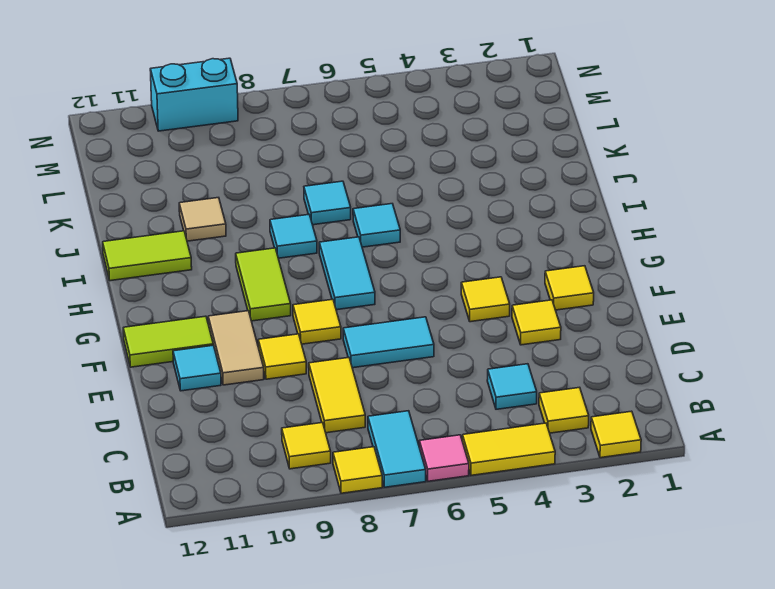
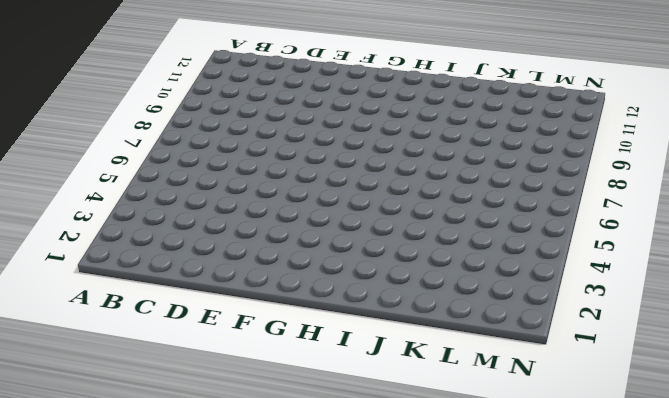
none -> yellow 1x1 tile [591,411,641,458]
none -> yellow 1x2 tile [462,423,555,475]
none -> pink 1x1 tile [419,435,469,481]

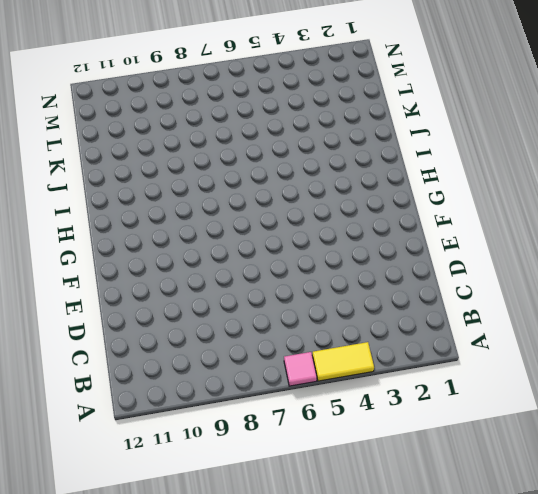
none -> yellow 1x1 tile [591,411,641,458]
none -> cyan 1x2 tile [368,411,426,487]
none -> yellow 1x1 tile [333,447,382,493]

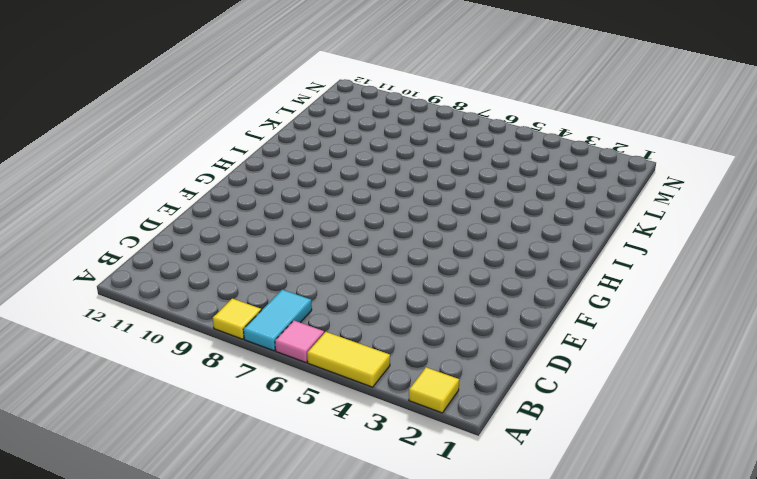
none -> yellow 1x1 tile [539,387,589,433]
none -> yellow 1x1 tile [282,423,331,469]
none -> cyan 1x1 tile [487,364,537,409]

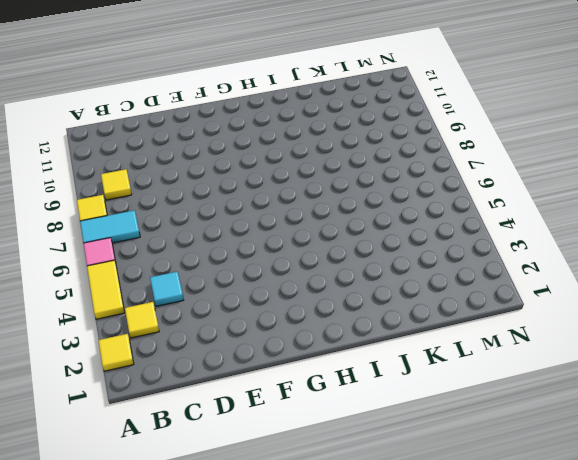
none -> yellow 1x2 tile [309,358,365,433]
none -> yellow 1x1 tile [512,300,561,345]
none -> cyan 1x2 tile [343,317,434,368]

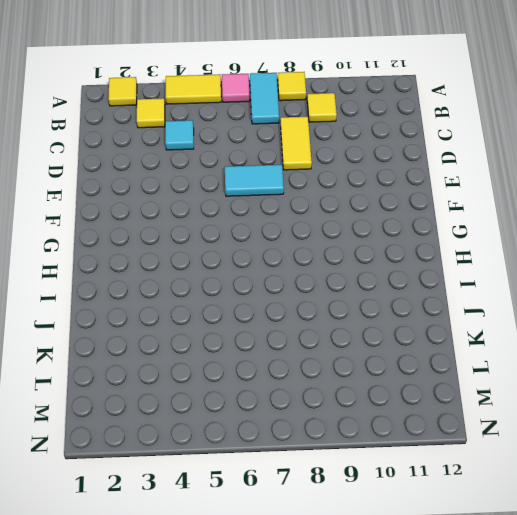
none -> yellow 1x1 tile [512,300,561,345]
none -> yellow 1x1 tile [258,334,306,379]
none -> tan 1x2 tile [208,311,264,385]

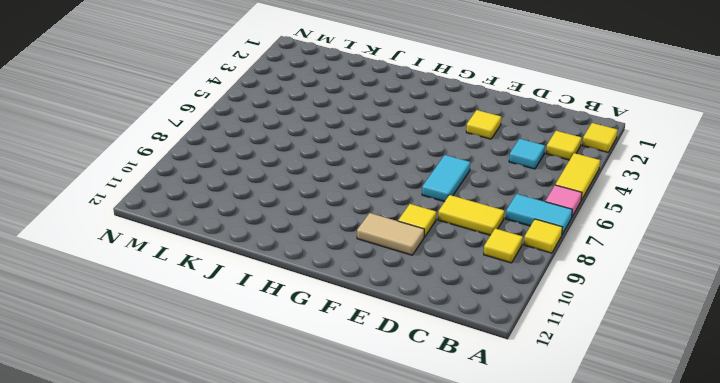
none -> cyan 1x1 tile [173,345,221,391]
none -> yellow 1x1 tile [545,266,594,310]
none -> yellow 1x1 tile [461,277,510,322]

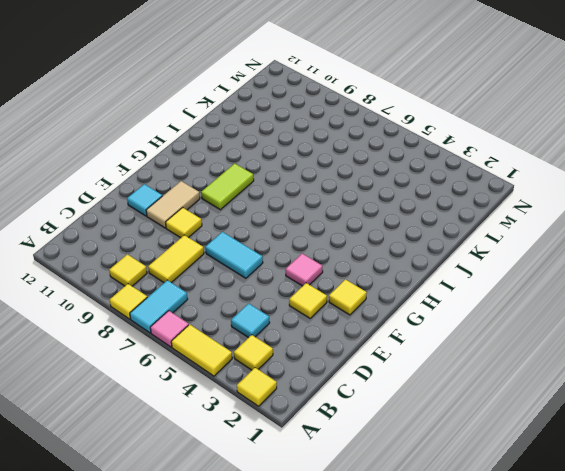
pink 1x1 tile [285,254,323,286] -> yellow 1x1 tile [461,277,510,322]
none -> yellow 1x1 tile [293,299,341,344]
none -> lime 1x2 tile [123,316,213,367]
none -> cyan 1x2 tile [319,237,375,310]

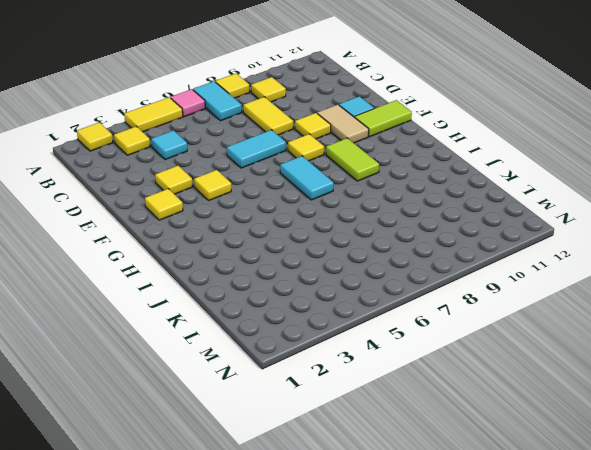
none -> cyan 1x1 tile [353,204,400,247]
none -> cyan 1x1 tile [270,214,317,258]
none -> lime 1x2 tile [103,231,192,281]

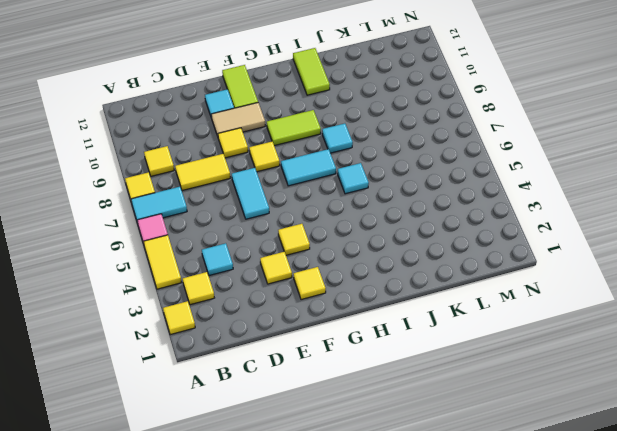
none -> cyan 1x1 tile [304,181,351,225]
none -> tan 1x1 tile [179,198,226,241]
none -> cyan 1x2 brick [150,58,238,131]

